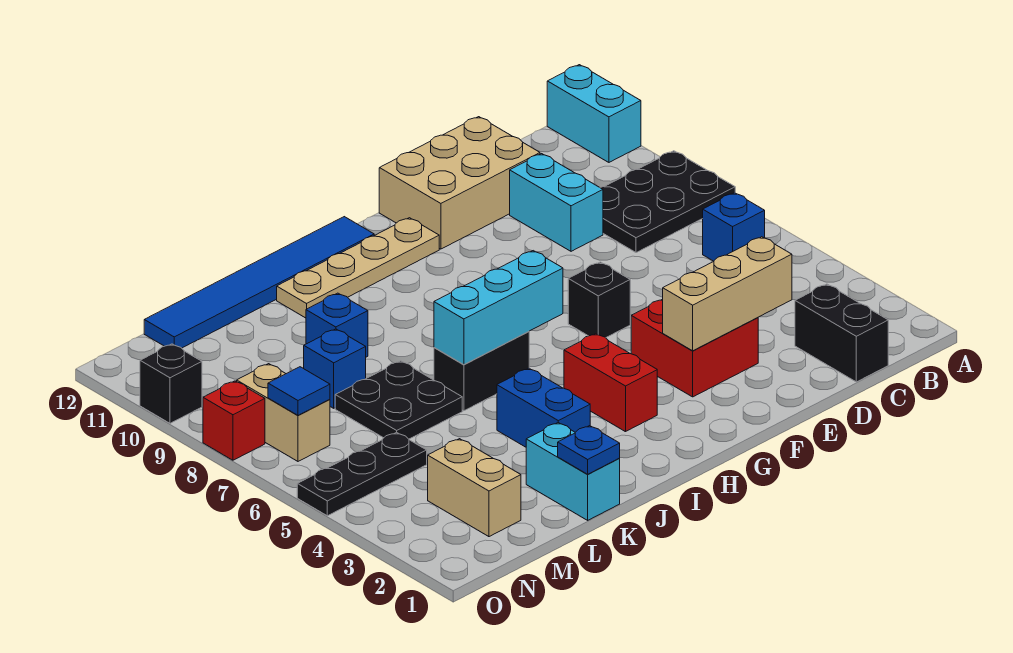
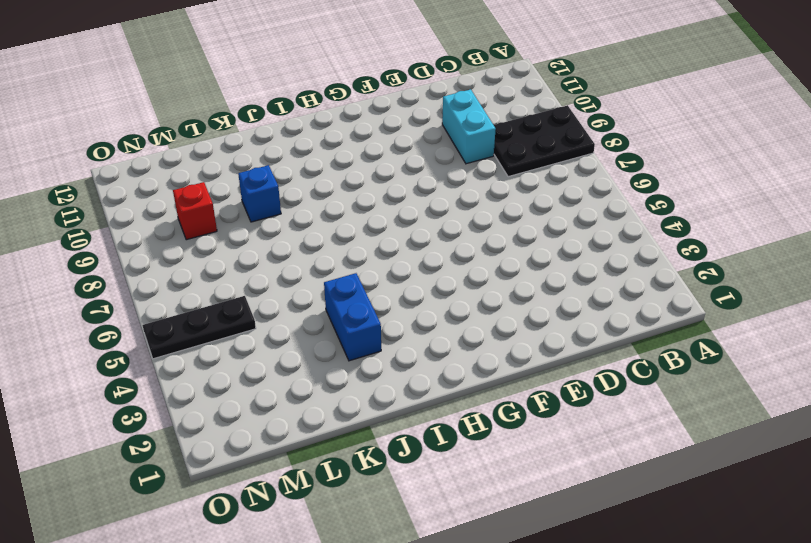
red 1x1 brick [173,182,217,240] -> red 1x1 brick moved to [203,381,265,460]
none -> cyan 1x2 brick [547,65,641,162]
none -> blue 1x1 brick [703,193,765,261]
none -> black 1x2 brick [795,284,888,382]

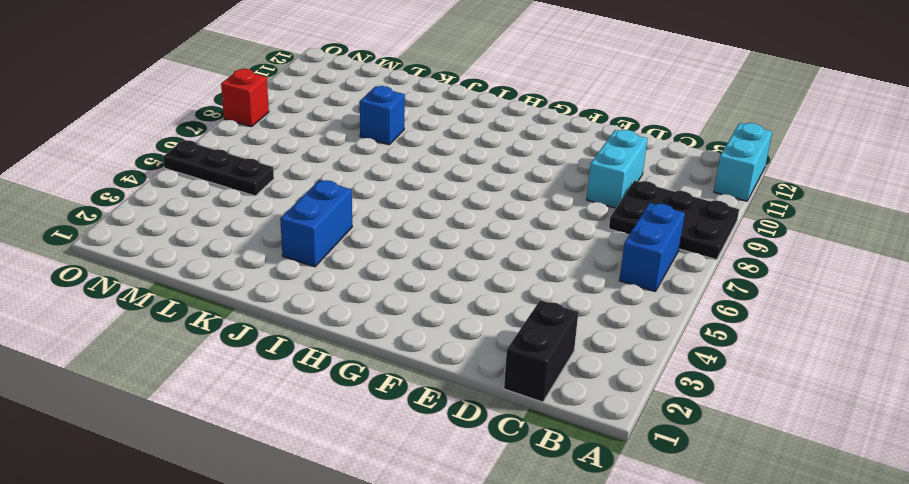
blue 1x2 brick [619,203,685,291] -> blue 1x1 brick [703,193,765,261]
none -> tan 2x3 brick [379,117,540,249]
none -> red 2x2 brick [631,299,758,397]
none -> black 1x1 brick [568,262,630,338]

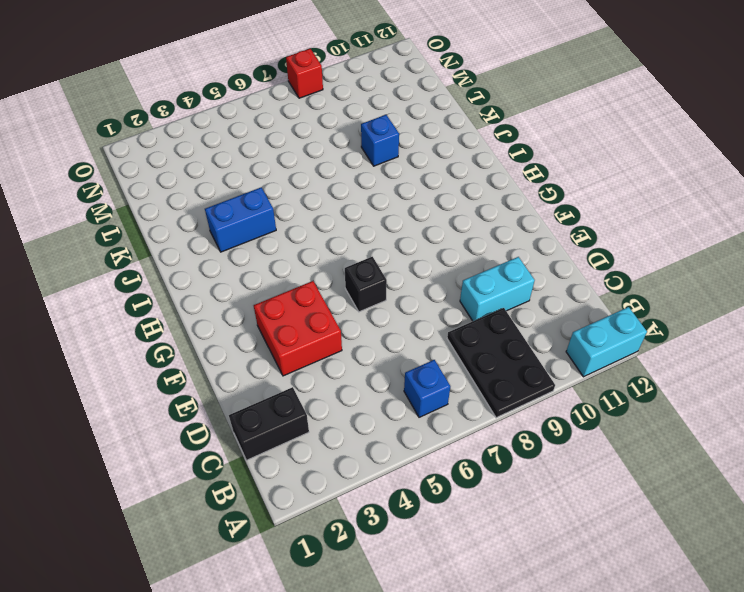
none -> tan 2x3 brick [379,117,540,249]
none -> tan 1x4 plate [277,218,439,318]
none -> red 1x2 brick [564,334,657,432]

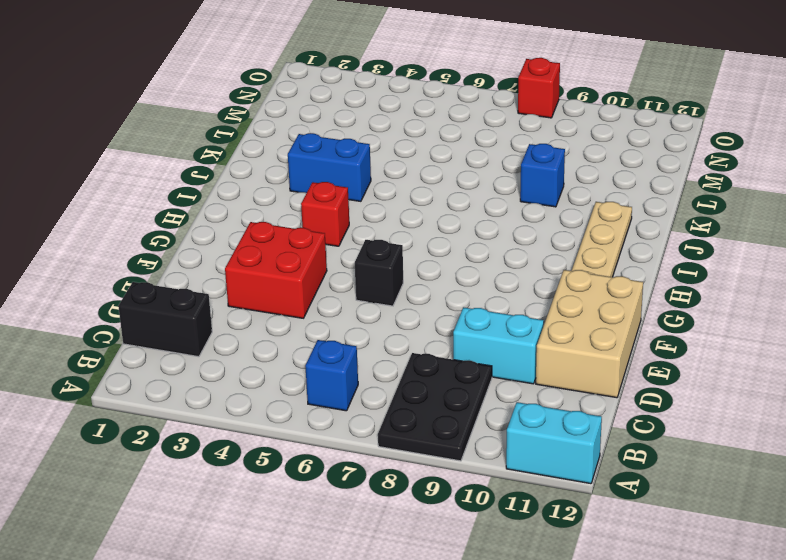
red 1x1 brick [301,182,349,246] -> red 1x2 brick [564,334,657,432]
none -> blue 1x6 tile [144,217,374,348]
none -> black 1x2 brick [434,332,529,411]
none -> cyan 1x2 brick [526,423,620,520]

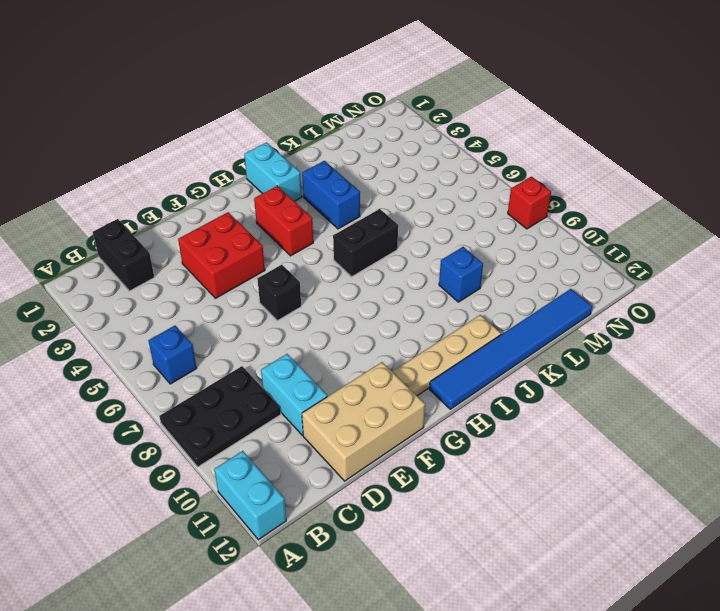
cyan 1x2 brick [244,142,302,201] -> cyan 1x2 brick moved to [526,423,620,520]
none -> black 2x2 plate [335,361,462,439]
none -> blue 1x1 brick [304,329,366,408]
none -> tan 1x2 brick [428,439,521,537]

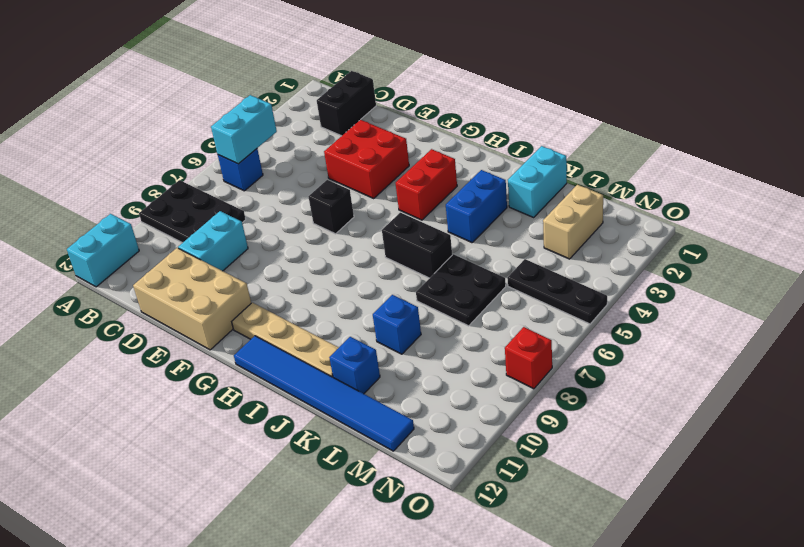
cyan 1x2 brick [211,95,277,164] -> none
blue 1x1 brick [329,337,380,394] -> blue 1x1 brick moved to [304,329,366,408]
none -> tan 1x2 brick [237,364,330,461]
none -> black 1x1 brick [140,344,202,423]
none -> tan 1x3 brick [663,237,792,351]

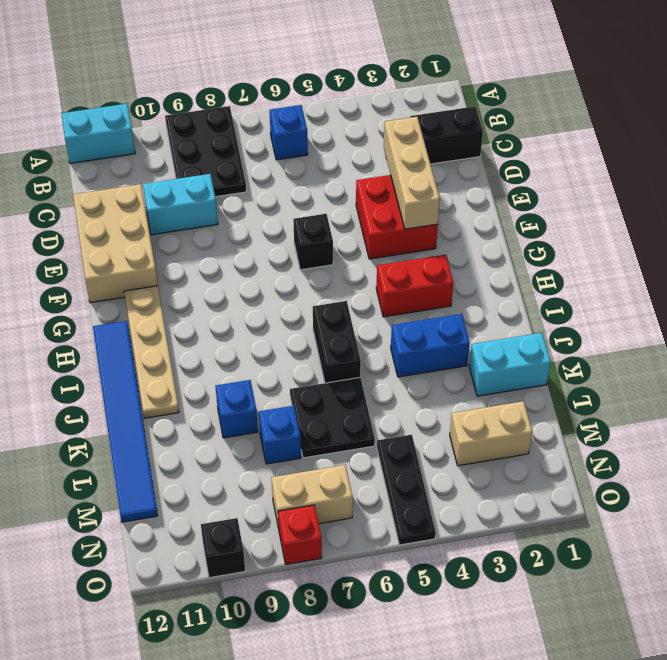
none -> cyan 1x3 brick [434,251,563,365]
none -> blue 1x1 plate [558,426,620,474]
none -> blue 1x1 tile [268,367,330,416]

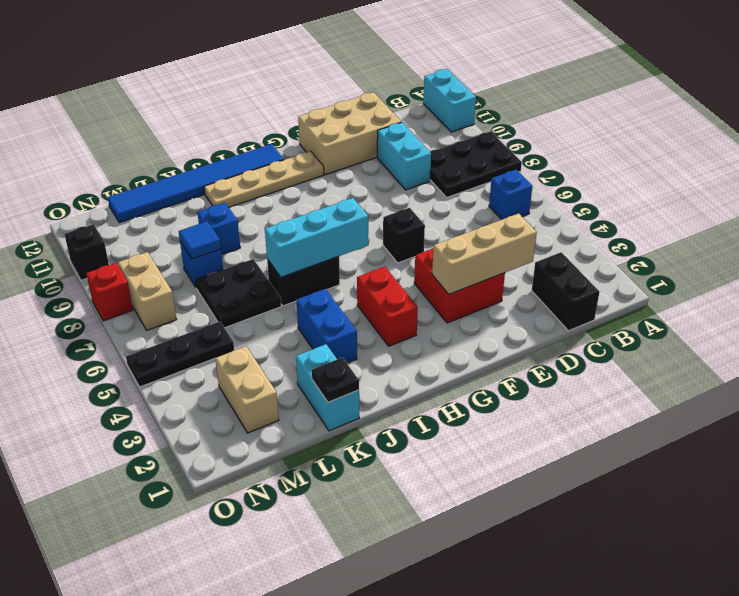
black 1x1 plate [312,357,359,402] -> blue 1x1 plate [558,426,620,474]
blue 1x1 tile [179,221,221,259] -> blue 1x1 tile moved to [268,367,330,416]

